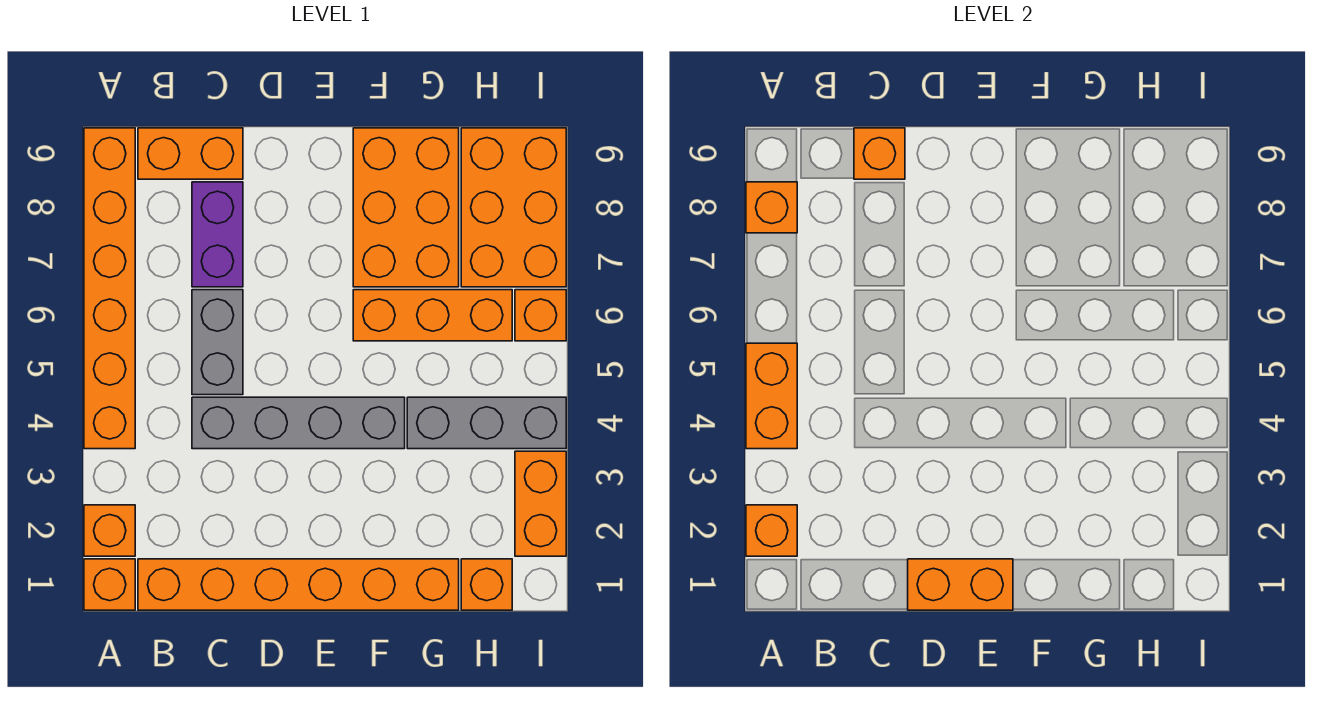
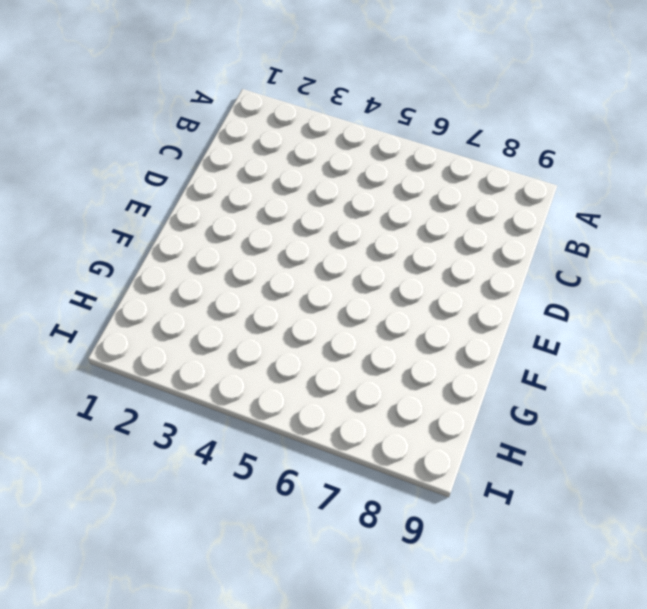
none -> orange 1x1 brick [84,559,135,610]
none -> orange 1x1 brick [84,505,135,556]
none -> orange 1x6 brick [84,128,135,449]

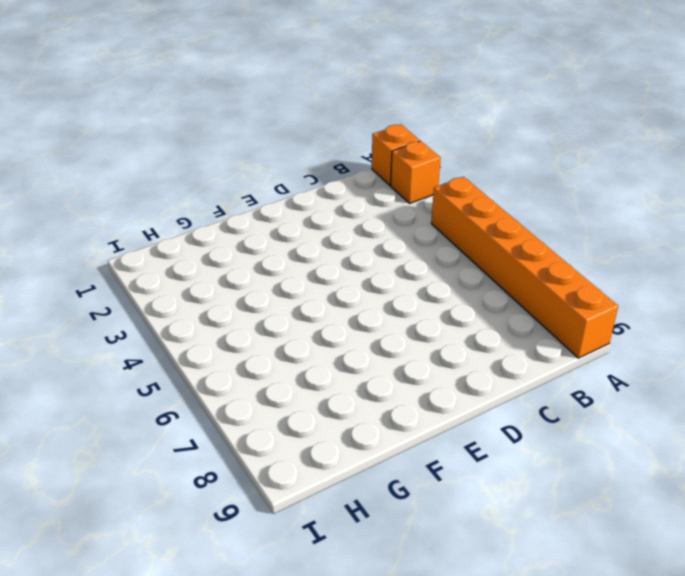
none -> orange 1x6 brick [138,559,459,610]
none -> orange 1x2 brick [138,128,243,179]
none -> grey 1x4 brick [192,397,405,449]

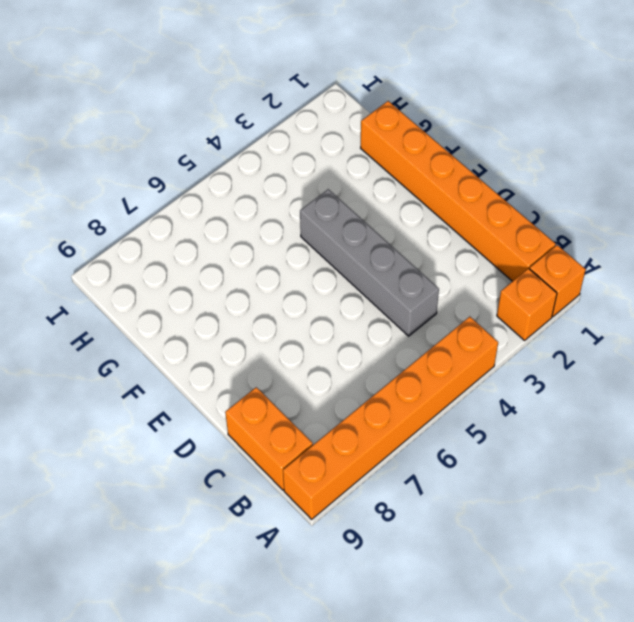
none -> grey 1x2 brick [192,290,243,395]
none -> purple 1x2 brick [192,182,243,287]
none -> orange 1x3 brick [353,290,512,341]

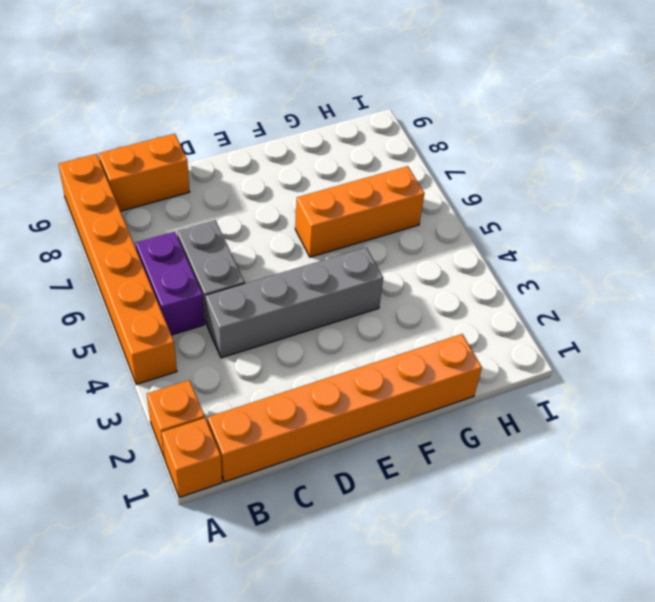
purple 1x2 brick [136,232,204,335] -> purple 1x2 brick moved to [192,182,243,287]
none -> orange 2x3 brick [353,128,459,287]
none -> grey 1x3 brick [407,397,566,449]
none -> orange 1x1 brick [461,559,512,610]

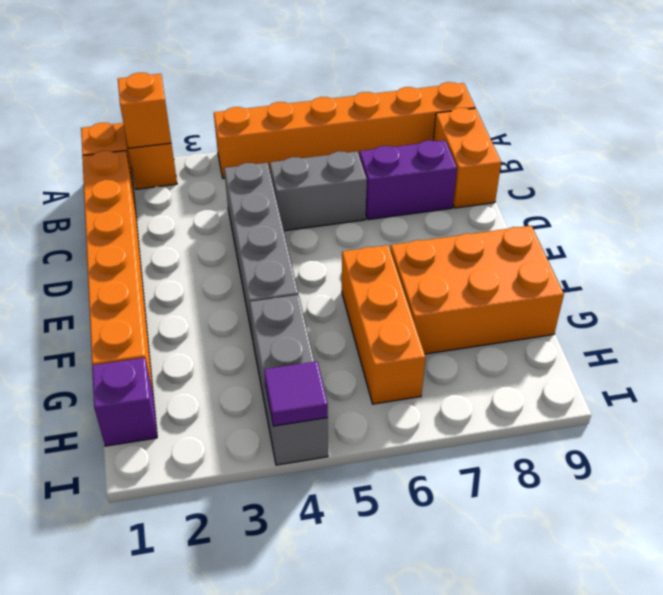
purple 1x1 brick [92,358,157,446] -> orange 1x1 brick [461,559,512,610]
purple 1x1 tile [264,361,328,426] -> none
none -> orange 2x3 brick [461,128,566,287]
none -> orange 1x2 brick [515,451,566,556]
none -> orange 1x1 brick [515,290,566,341]

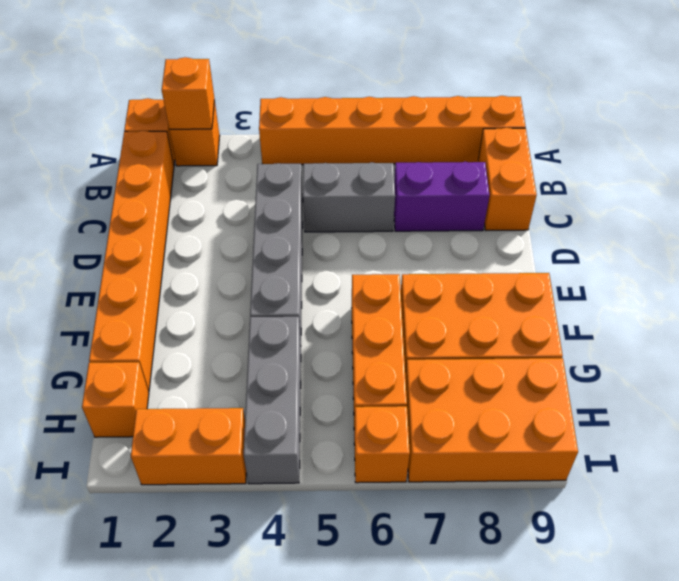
none -> orange 1x2 brick [746,343,797,449]
none -> orange 1x1 brick [746,182,797,233]
none -> orange 1x1 brick [854,128,905,179]

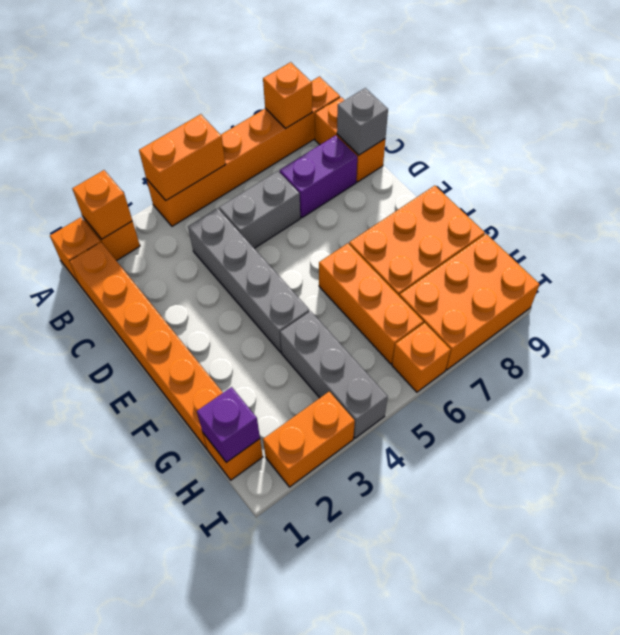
grey 1x1 brick [337,88,388,155] -> orange 1x1 brick [854,128,905,179]
purple 1x1 brick [197,387,260,462] -> none
none -> orange 1x2 brick [908,559,1013,610]

